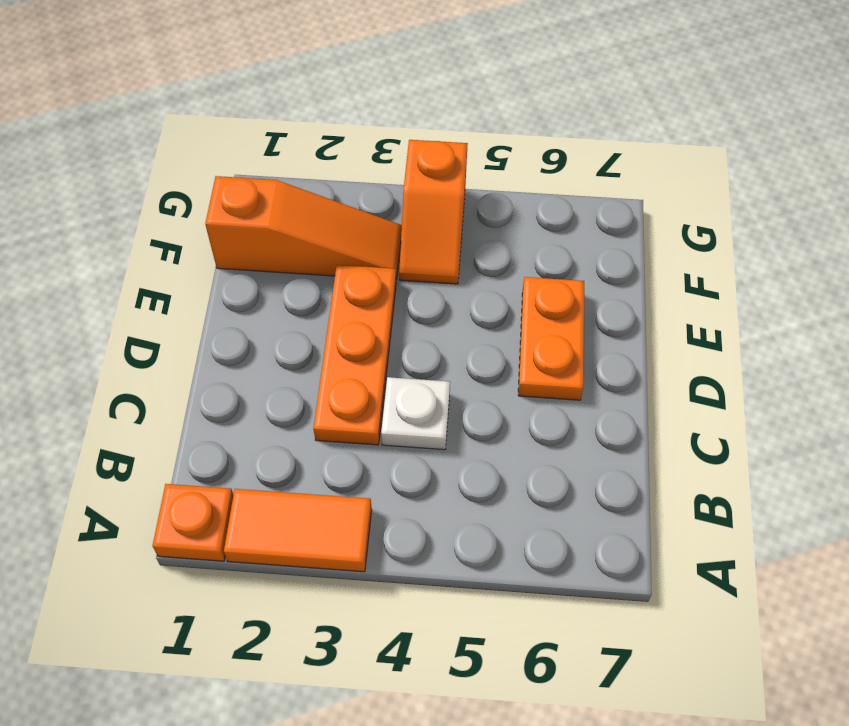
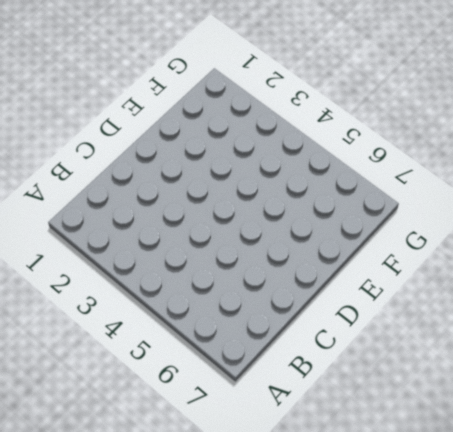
none -> orange 1x1 plate [153,484,233,561]
none -> orange 1x2 tile [224,489,372,572]

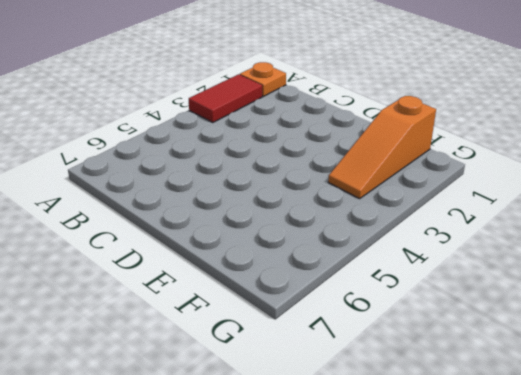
red 1x2 tile [189,74,262,123] -> orange 1x2 tile [224,489,372,572]
none -> orange 1x3 plate [313,265,396,445]
none -> white 1x1 plate [381,377,450,450]

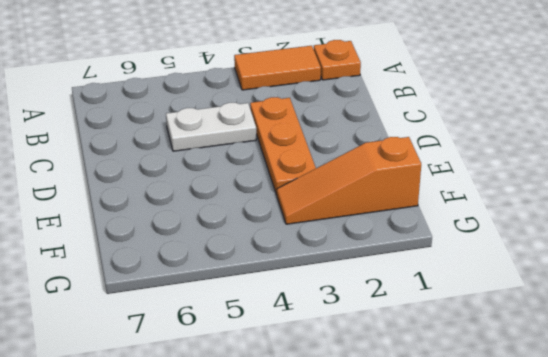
white 1x2 plate [166,103,256,151] -> white 1x1 plate [381,377,450,450]
none -> orange 1x2 plate [518,277,584,400]
none -> orange 1x2 slope [399,140,468,284]

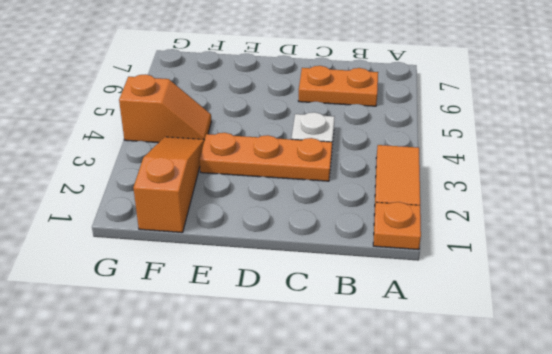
orange 1x2 plate [299,66,378,106] -> orange 1x2 plate moved to [518,277,584,400]

